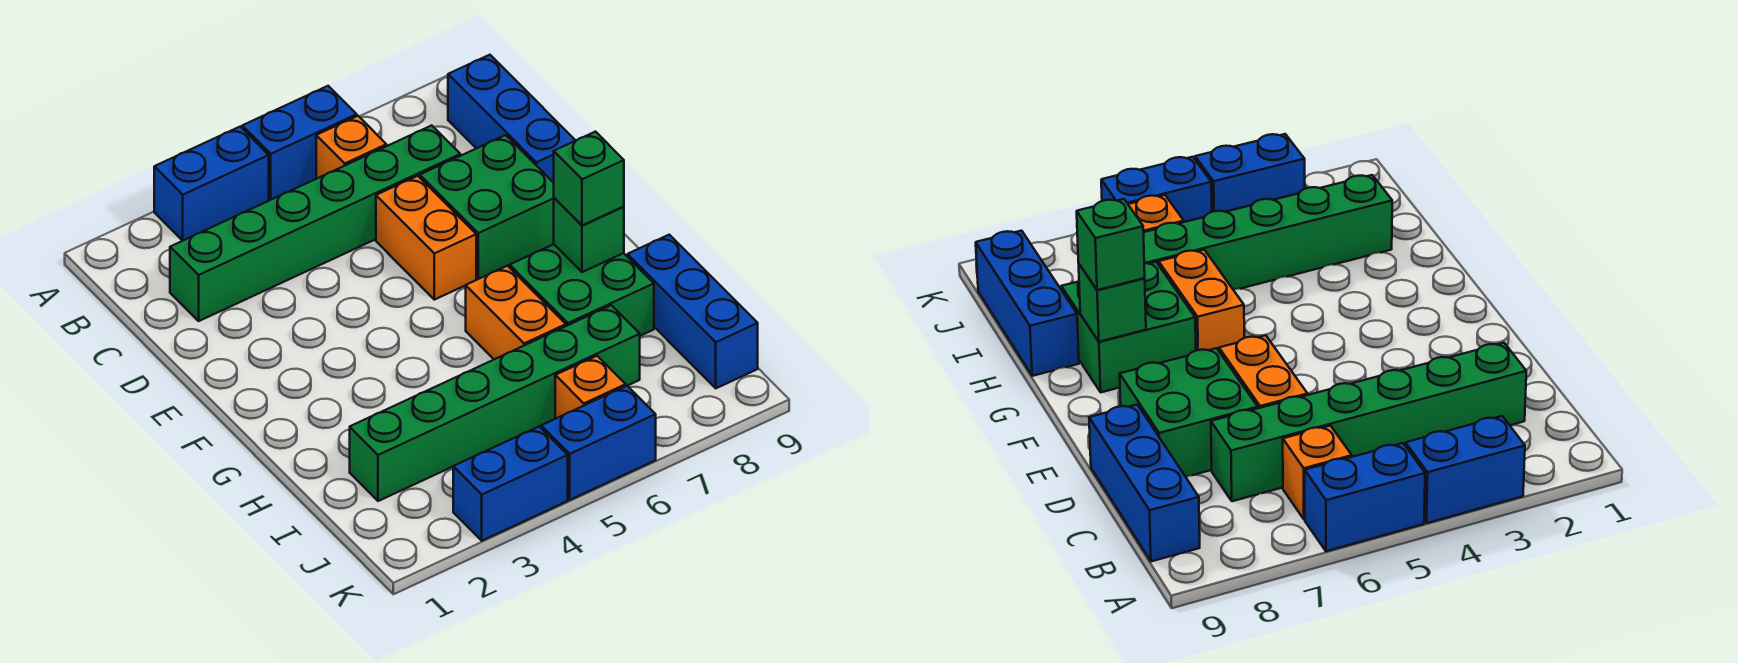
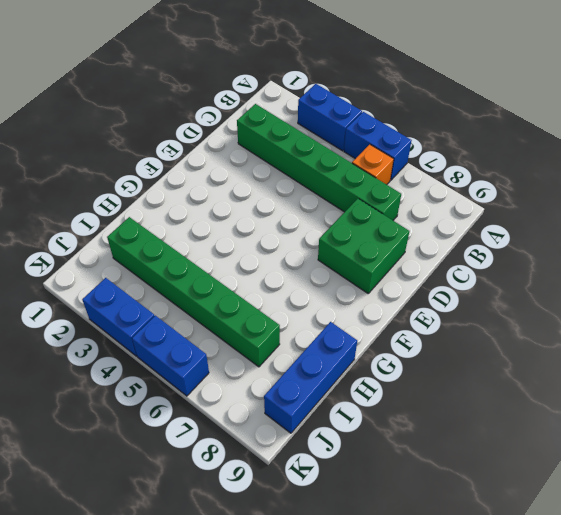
none -> blue 1x3 brick [448,55,576,183]
none -> orange 1x2 brick [376,176,476,300]
none -> orange 1x2 brick [466,266,566,359]

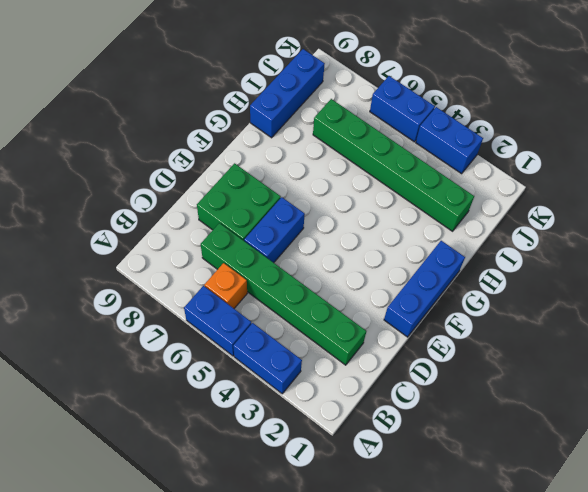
blue 1x2 brick [244,197,305,263] -> orange 1x2 brick [376,176,476,300]
blue 1x3 brick [384,241,465,337] -> blue 1x3 brick moved to [448,55,576,183]
none -> orange 1x2 brick [466,266,566,359]
none -> green 2x2 brick [510,244,654,336]
none -> orange 1x1 brick [555,356,626,419]

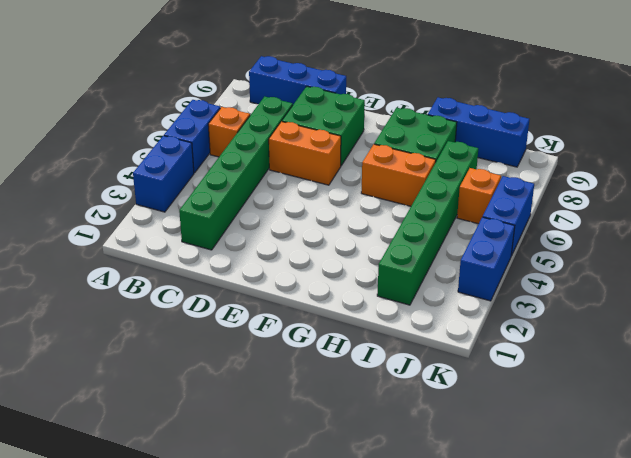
none -> green 1x1 brick [554,198,624,272]
none -> green 1x1 brick [554,132,624,225]

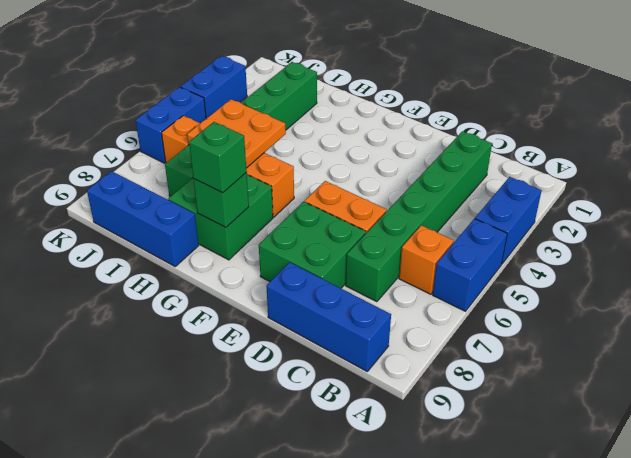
orange 2x2 plate [187,99,286,168] -> none

